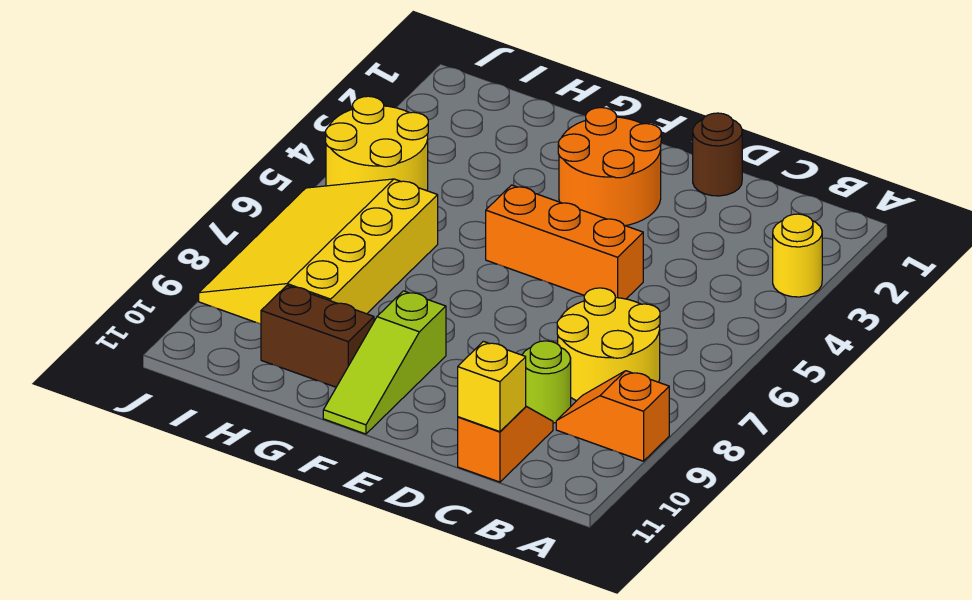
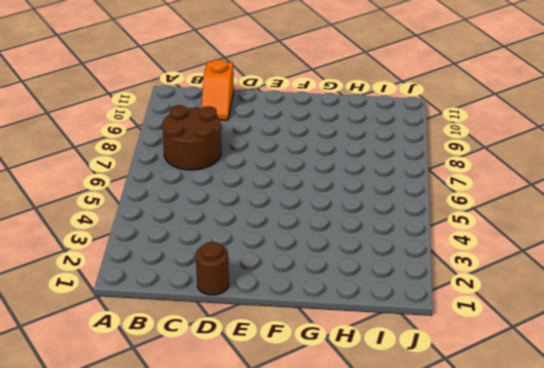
brown 2x2 round brick [162,105,221,170] -> yellow 2x2 round brick [557,288,660,401]
none -> yellow 1x1 round brick [773,214,822,297]
none -> orange 1x2 slope [556,371,669,461]
none -> lime 1x1 round brick [522,341,571,423]

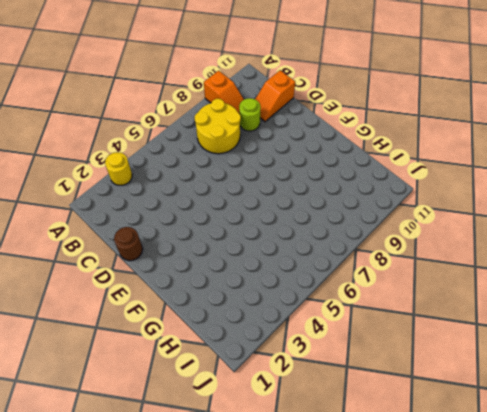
none -> orange 1x3 brick [486,185,643,299]
none -> orange 2x2 round brick [558,108,661,226]
none -> lime 1x3 slope [323,291,446,434]

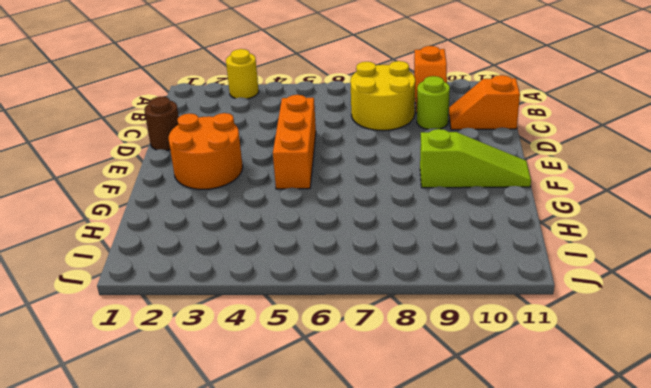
none -> brown 1x2 brick [261,285,374,387]
none -> yellow 3x4 slope [199,179,438,324]
none -> yellow 2x2 round brick [326,96,428,191]

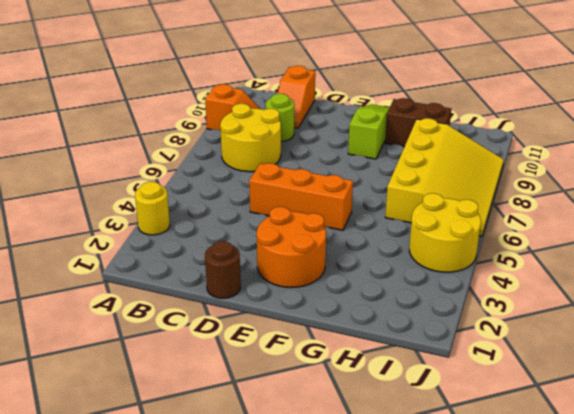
none -> yellow 1x1 brick [458,341,526,432]

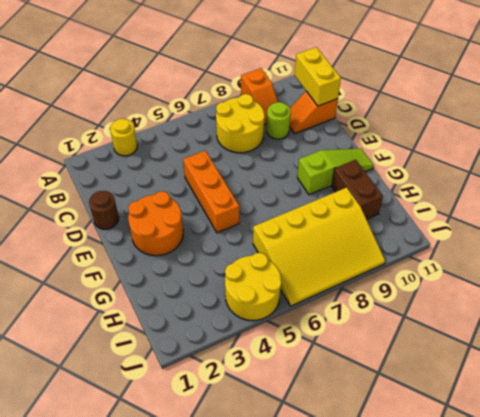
yellow 1x2 brick [295,47,341,106] -> yellow 1x1 brick [458,341,526,432]

